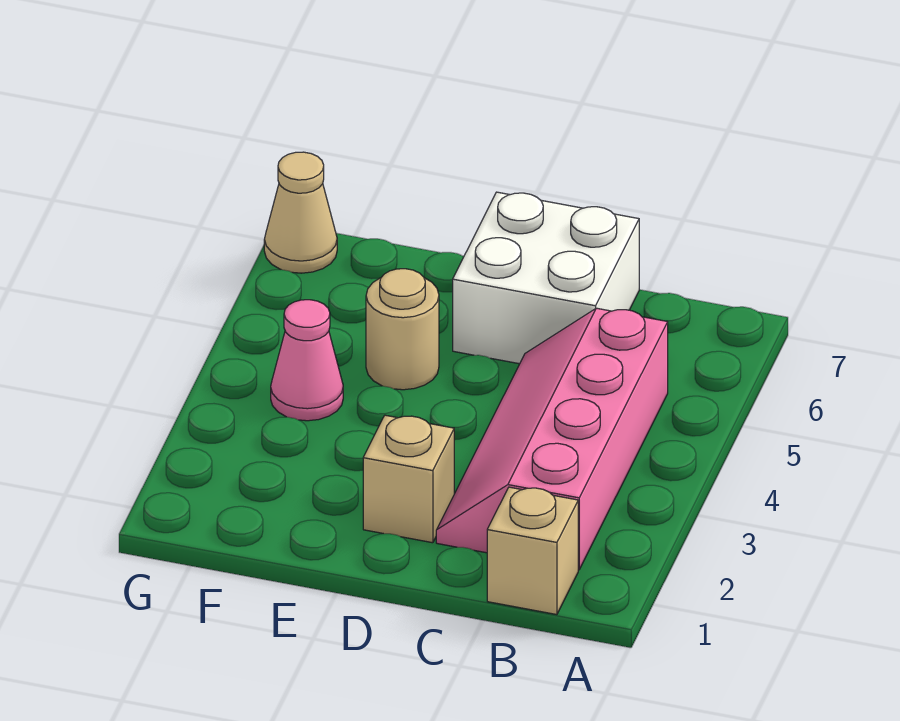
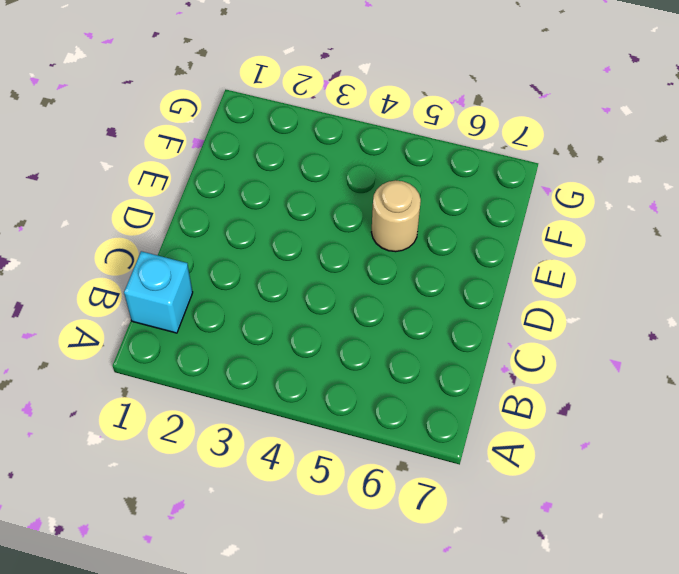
cyan 1x1 brick [124,251,193,333] -> tan 1x1 brick [487,487,578,615]
none -> pink 2x4 slope [436,308,668,570]
none -> white 2x2 brick [453,192,639,364]

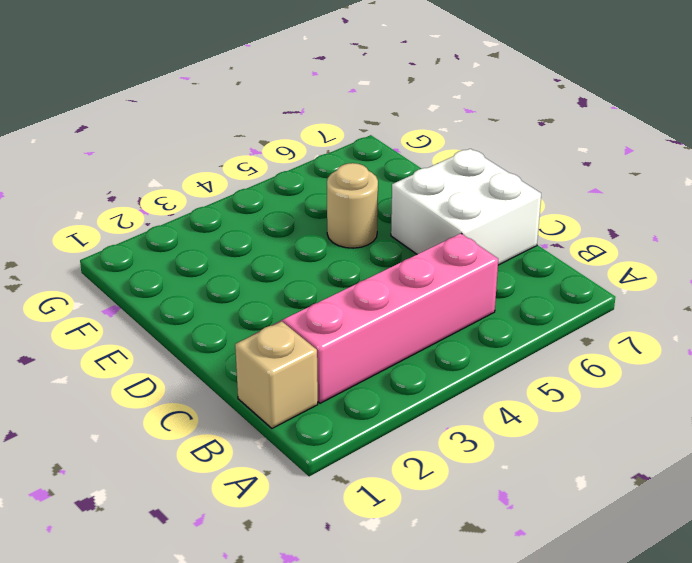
none -> tan 1x1 brick [363,415,454,543]
none -> pink 1x1 cone [271,300,343,421]

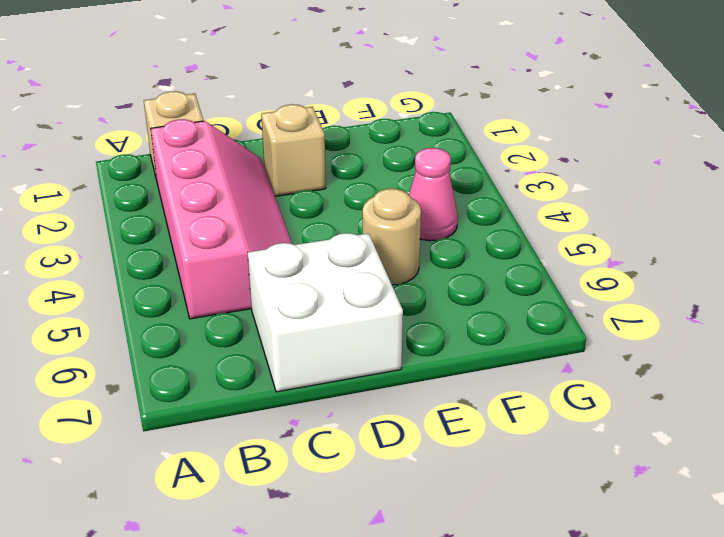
none -> tan 1x1 cone [264,152,337,273]

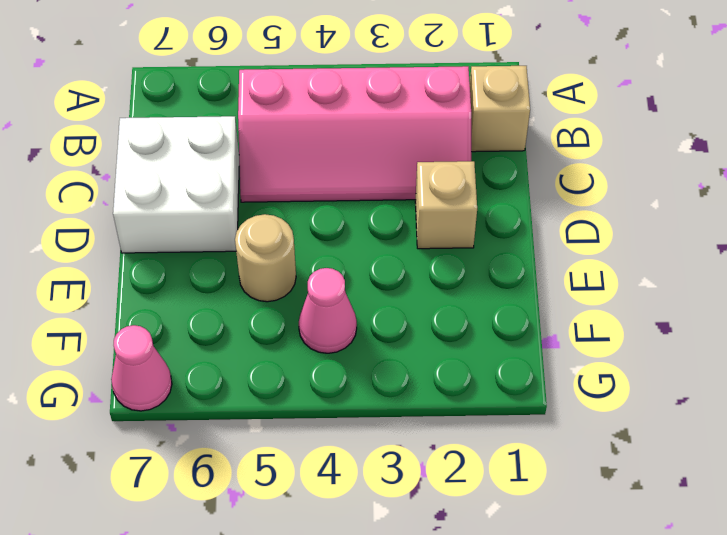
pink 1x1 cone [111,325,172,411] -> tan 1x1 cone [264,152,337,273]

